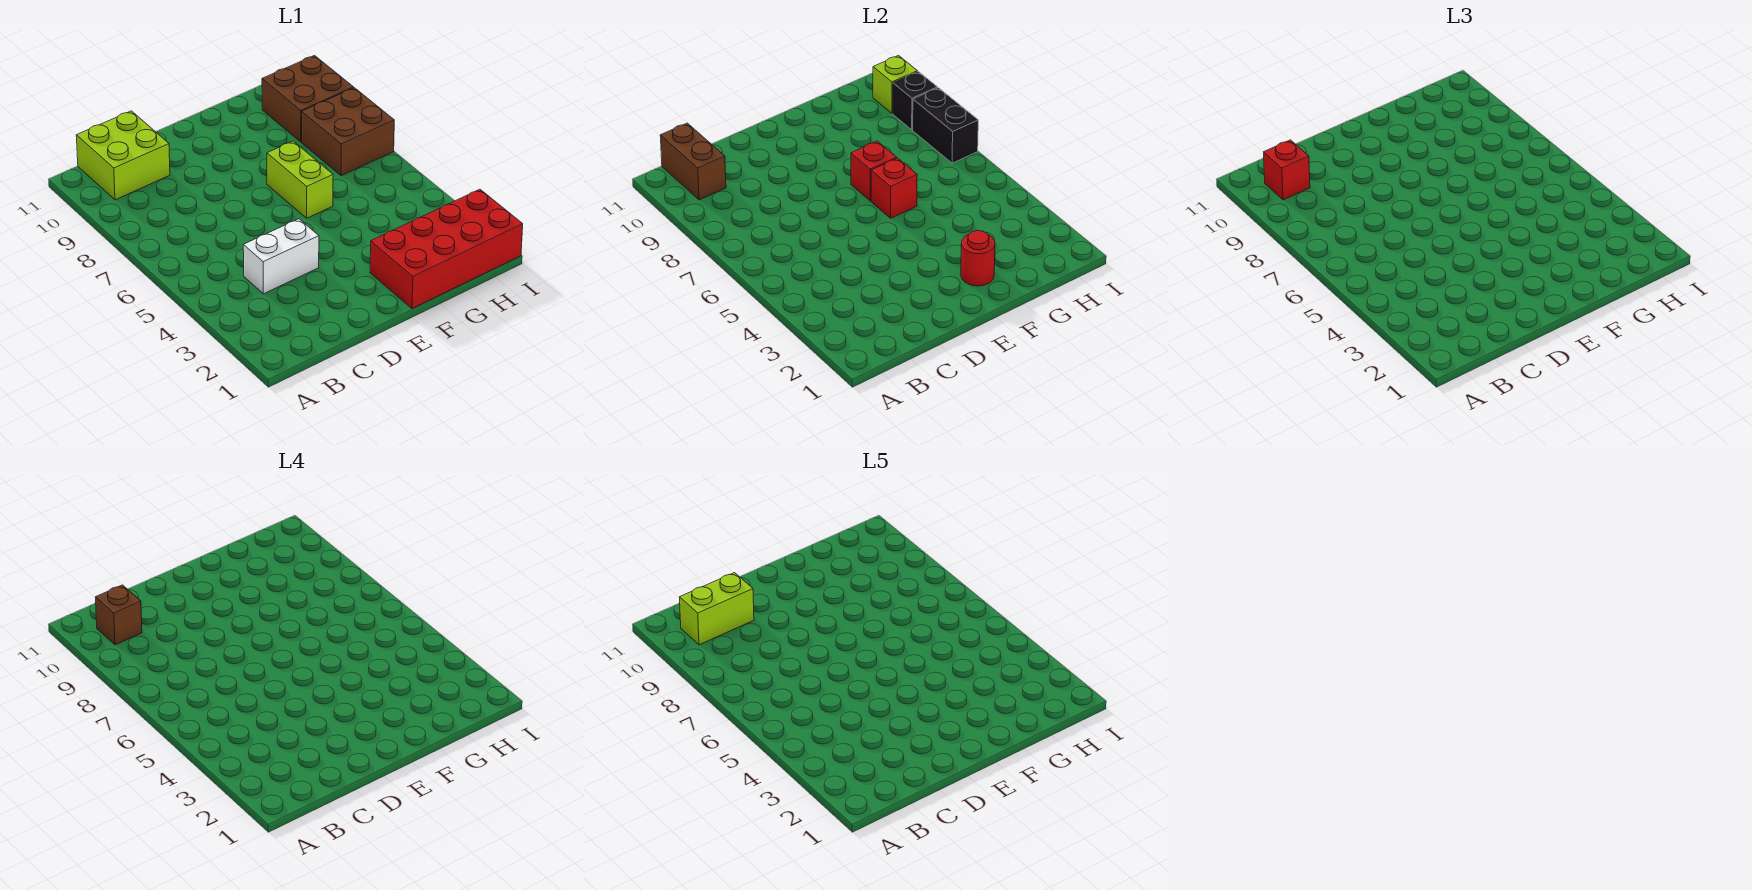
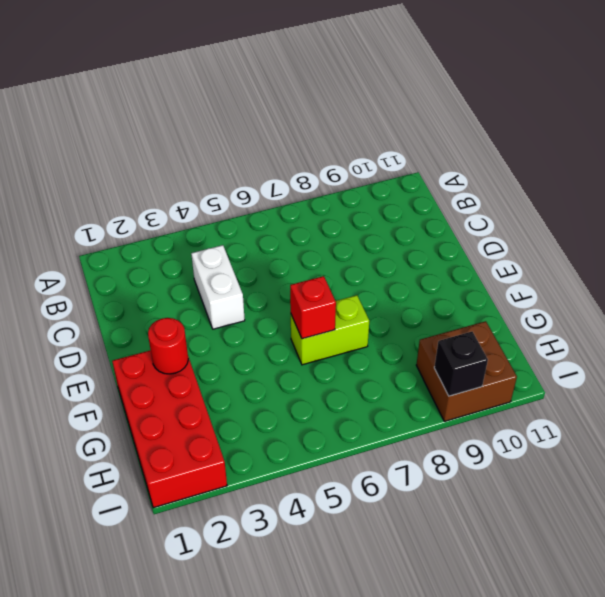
none -> lime 2x2 brick [76,111,170,200]
none -> brown 2x2 brick [302,88,394,176]
none -> brown 1x2 brick [660,123,726,200]

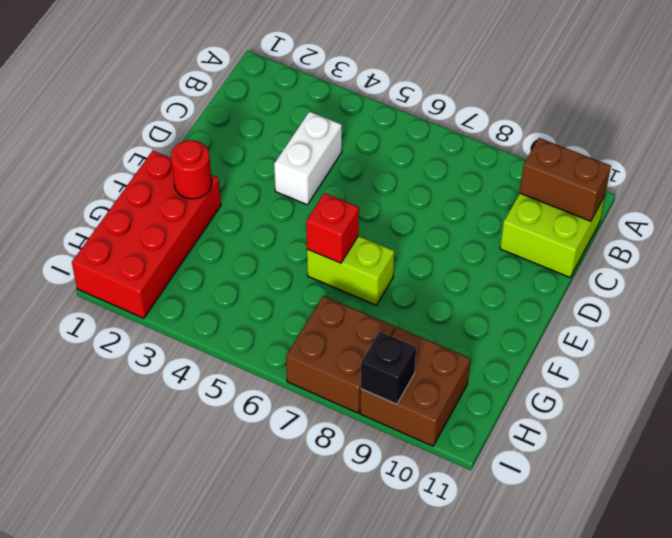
none -> red 1x1 brick [851,141,897,201]
none -> black 1x2 brick [913,88,978,163]
none -> lime 1x1 brick [873,56,917,113]

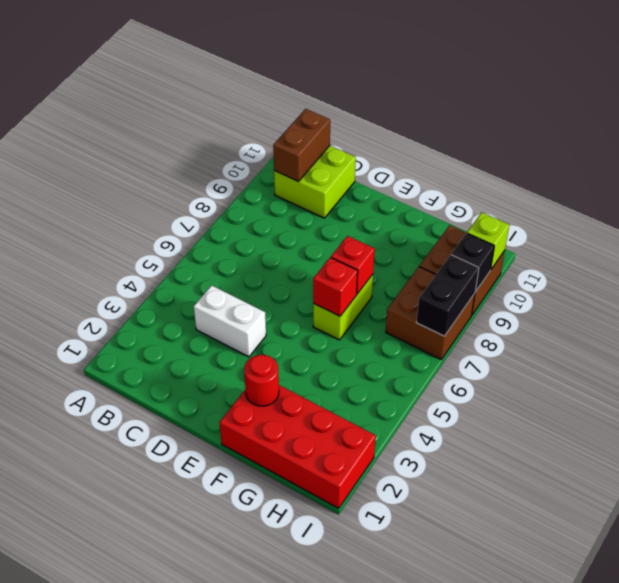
none -> red 1x1 brick [1264,140,1310,200]
none -> brown 1x1 brick [96,585,142,645]
none -> lime 1x2 brick [680,573,754,645]

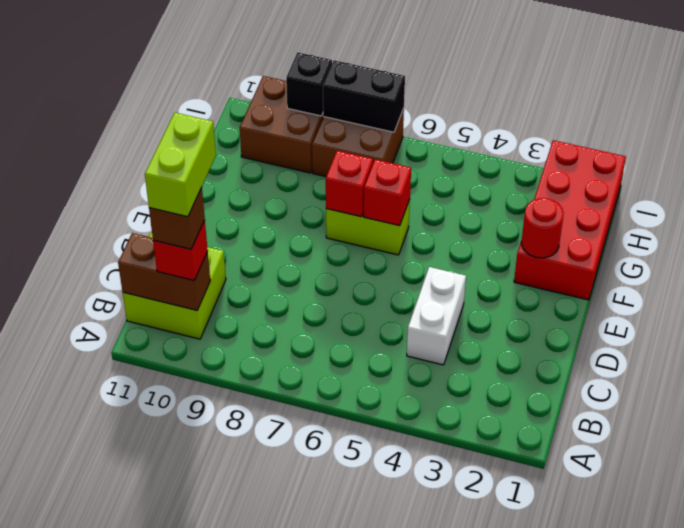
none -> lime 1x1 brick [873,56,917,113]

